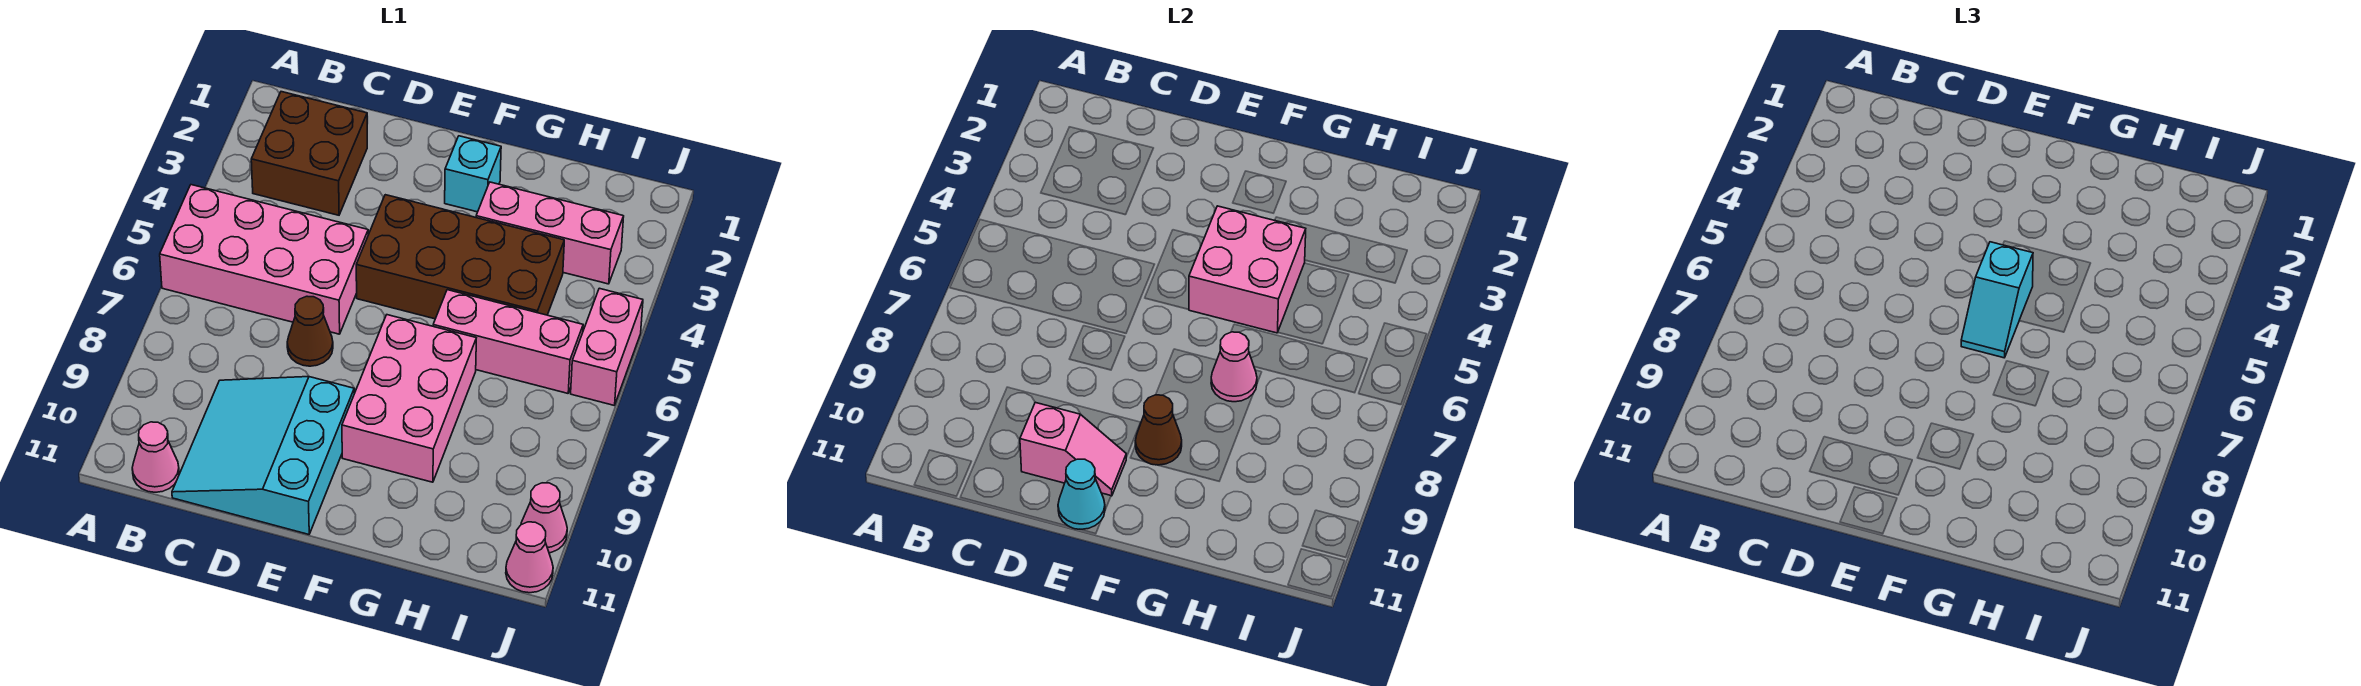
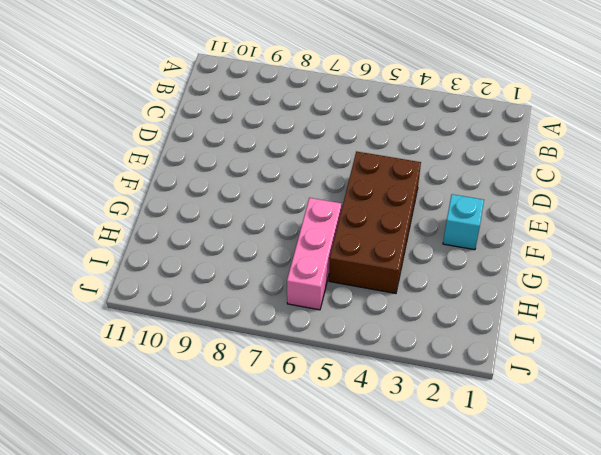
none -> pink 2x4 brick [160,185,368,334]
none -> brown 2x2 brick [251,92,367,215]
none -> pink 1x1 cone [132,422,179,492]

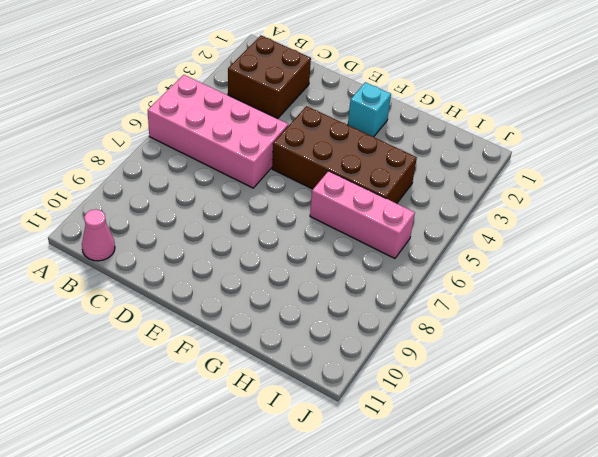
none -> cyan 3x3 slope [172,377,354,534]
none -> brown 1x1 cone [287,296,333,366]
none -> pink 2x3 brick [342,315,476,482]

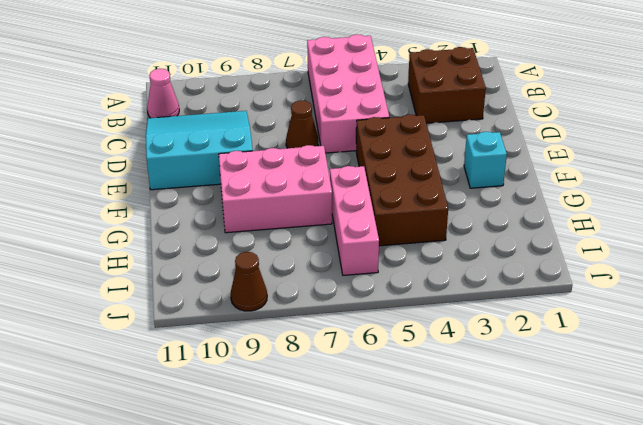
brown 1x1 cone [231,252,267,311] -> brown 1x1 cone moved to [1135,395,1182,465]
none -> pink 1x3 brick [476,182,624,284]
none -> pink 1x2 brick [571,288,643,405]
none -> pink 1x1 cone [521,483,567,553]

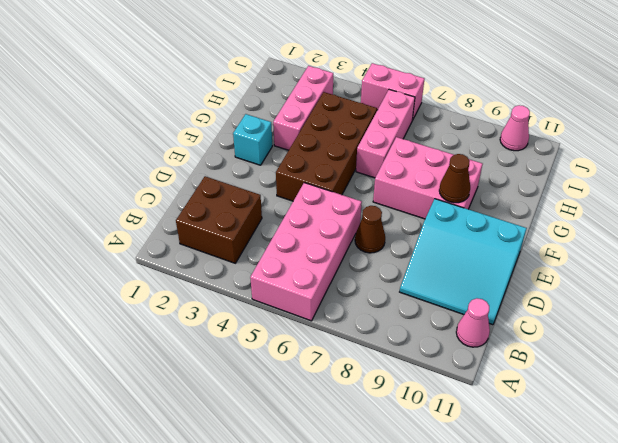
none -> pink 1x1 cone [506,522,553,593]
none -> pink 1x2 slope [1020,402,1126,496]
none -> cyan 1x1 cone [1058,459,1105,529]

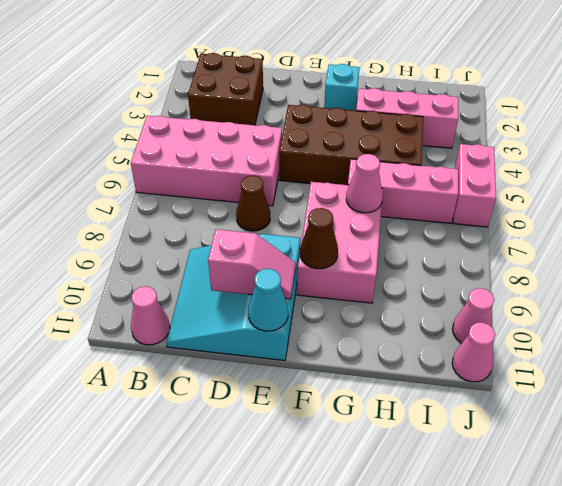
none -> pink 2x2 brick [1189,206,1306,333]
none -> cyan 1x2 slope [1961,242,2033,358]

